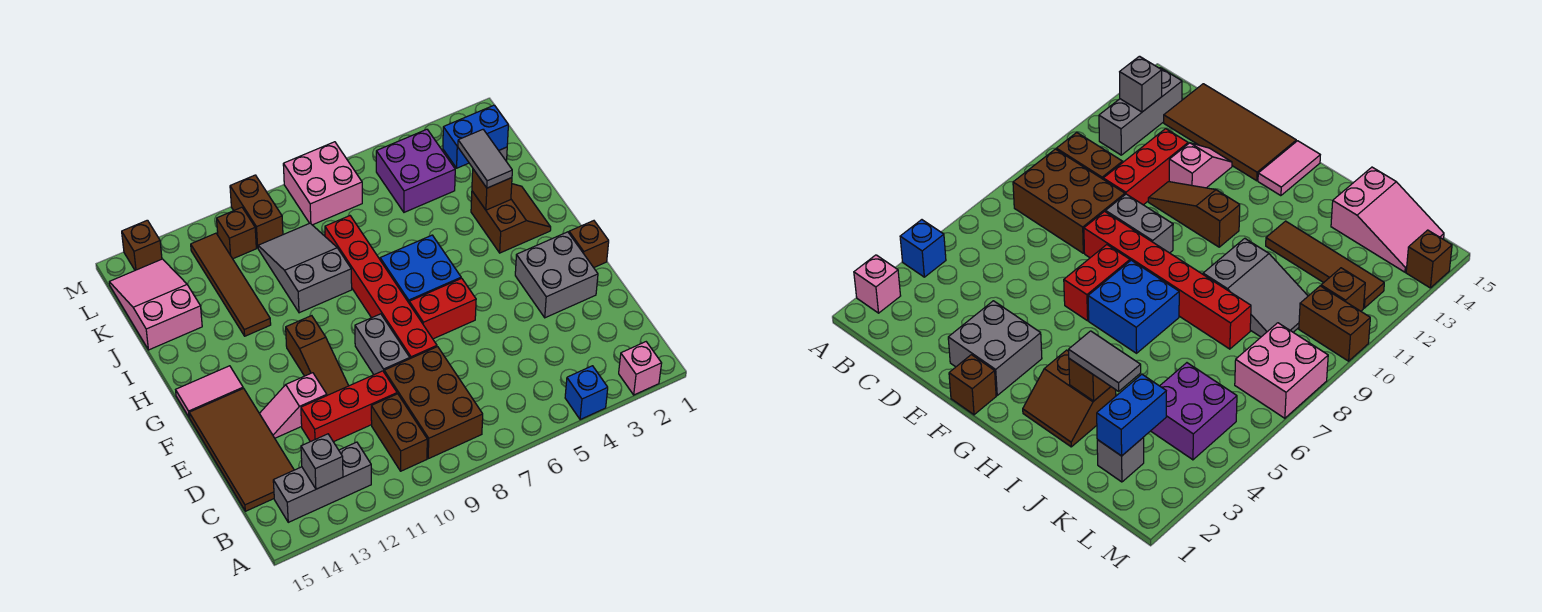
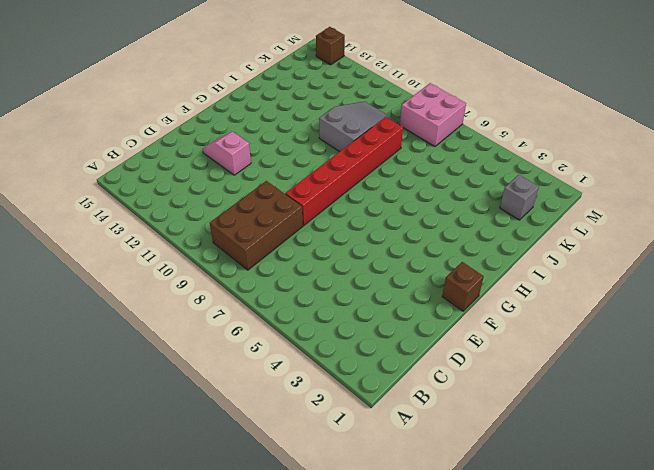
none -> pink 1x1 brick [619,342,662,395]
none -> blue 1x1 brick [565,366,608,420]
none -> brown 1x2 brick [371,394,427,471]
none -> grey 1x3 brick [273,442,371,522]

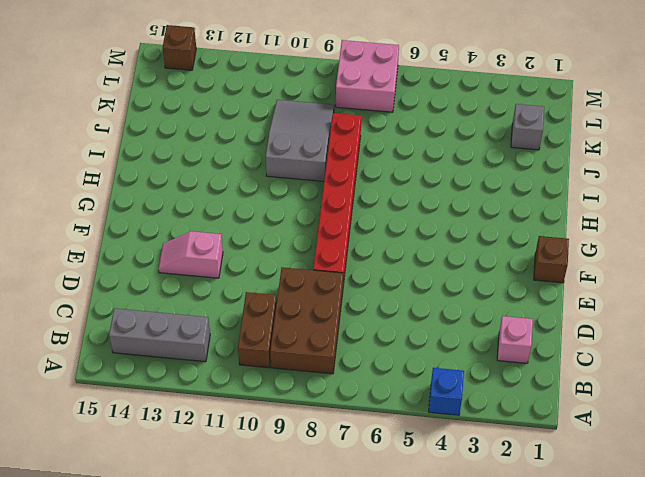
pink 1x1 brick [497,316,533,363] -> pink 1x1 brick moved to [619,342,662,395]
none -> brown 2x4 tile [189,388,294,511]
none -> red 1x3 brick [301,371,397,442]
none -> grey 2x2 brick [515,232,598,318]
none -> grey 1x2 brick [355,314,410,375]

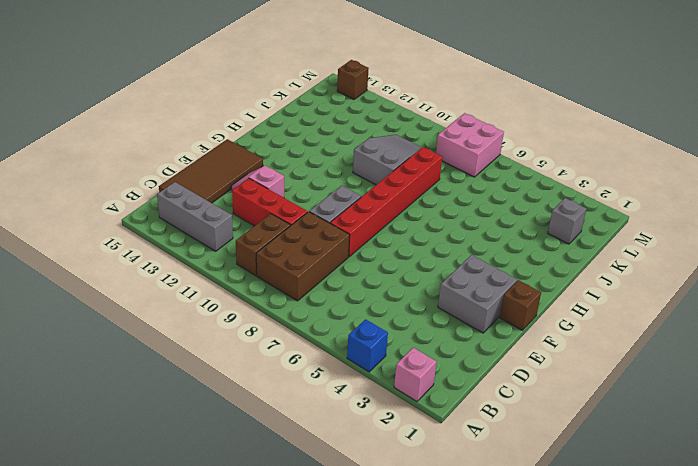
none -> brown 1x3 slope [286,316,349,395]
none -> red 1x2 brick [409,278,476,339]
none -> blue 2x2 brick [380,235,461,302]
none -> pink 1x2 tile [176,366,243,418]

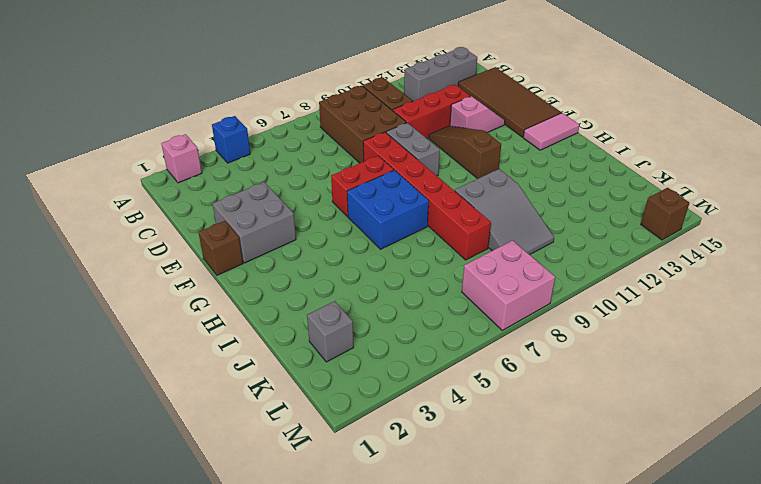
none -> brown 2x2 slope [471,184,551,253]
none -> brown 1x4 tile [191,233,271,336]
none -> pink 2x3 slope [109,259,202,350]
none -> purple 2x2 brick [376,129,455,212]

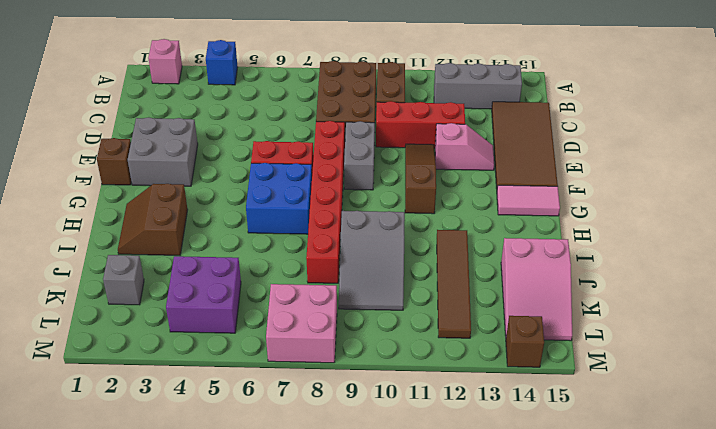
none -> brown 1x2 brick [230,175,283,248]
none -> brown 1x1 brick [217,207,256,259]
none -> grey 1x1 brick [301,434,343,489]
none -> brown 1x1 brick [472,169,512,210]

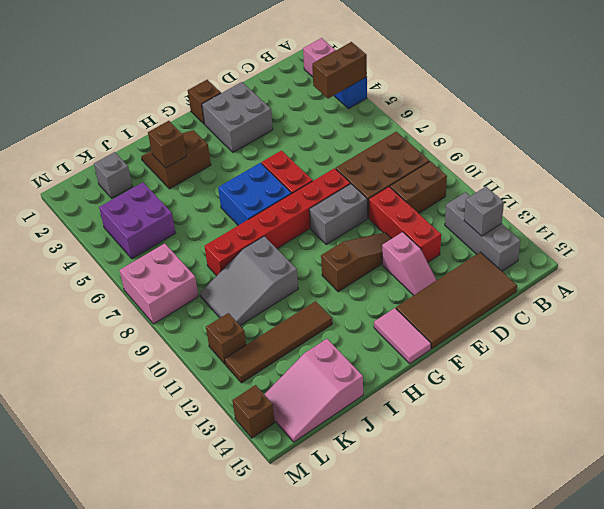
brown 1x2 brick [312,42,367,99] -> brown 1x2 brick moved to [230,175,283,248]
none -> blue 1x2 brick [443,105,508,168]
none -> grey 1x2 tile [458,130,512,188]

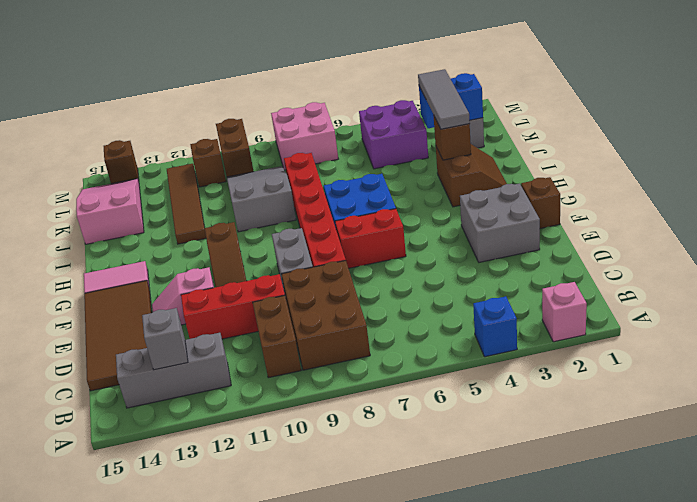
grey 1x3 tile [418,69,470,129] -> grey 1x2 tile [458,130,512,188]

